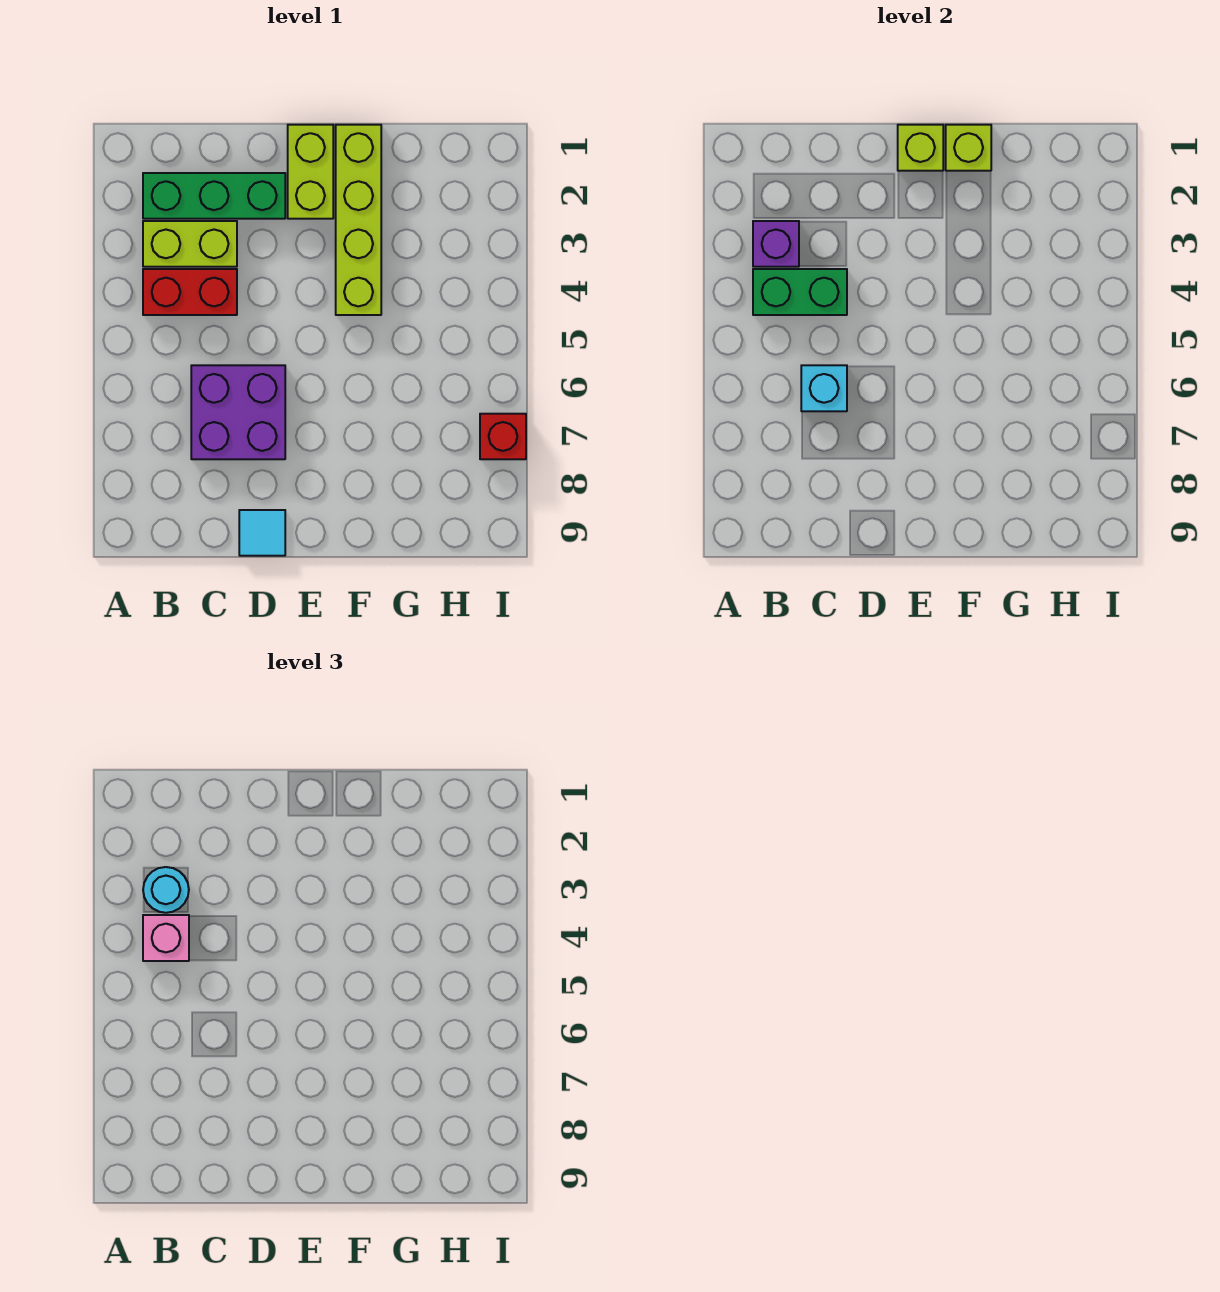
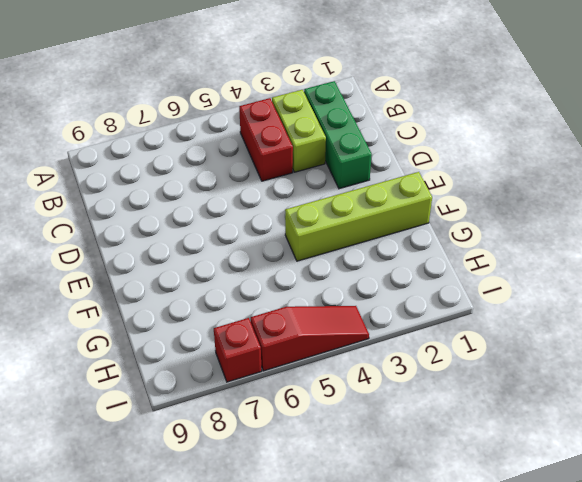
red 1x3 slope [251,306,369,371] -> none
none -> purple 2x2 brick [191,365,285,459]
none -> cyan 1x1 tile [239,510,285,556]
none -> lime 1x2 brick [288,125,333,219]

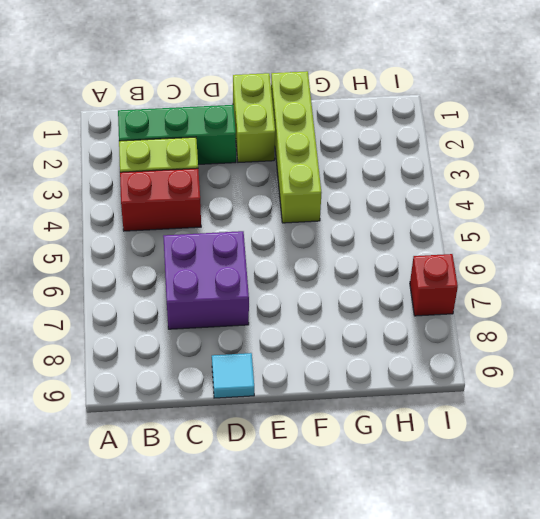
none -> purple 1x1 brick [753,221,799,267]
none -> green 1x2 brick [753,269,847,315]
none -> cyan 1x1 brick [801,365,847,411]

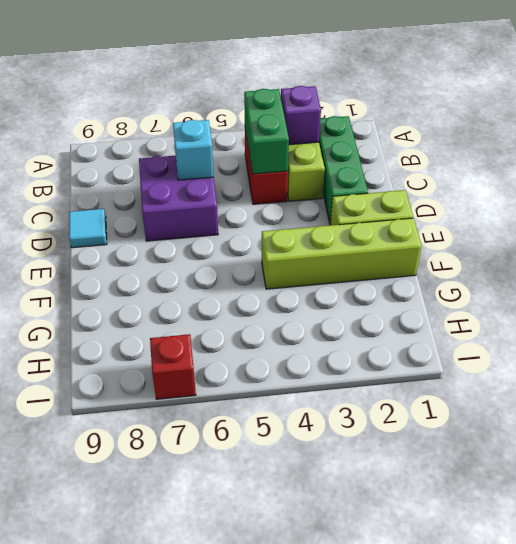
none -> lime 1x1 brick [898,125,943,171]
none -> lime 1x1 brick [946,125,991,171]
none -> cyan 1x1 round brick [143,867,189,913]

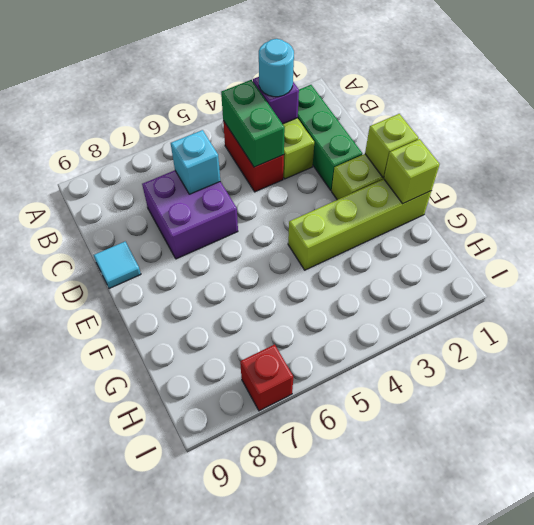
none -> pink 1x1 brick [143,915,189,961]

